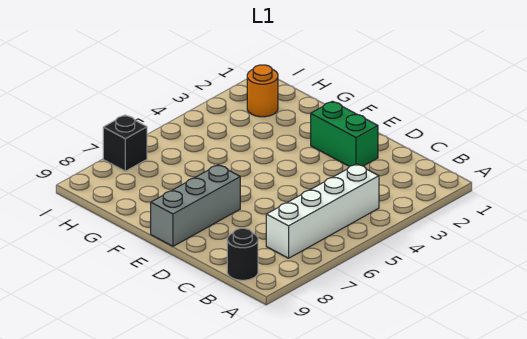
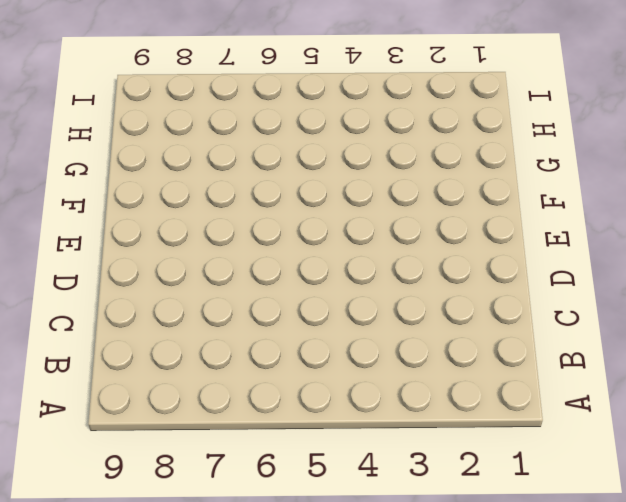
none -> white 1x4 brick [266,164,379,258]
none -> black 1x1 round brick [227,228,258,280]

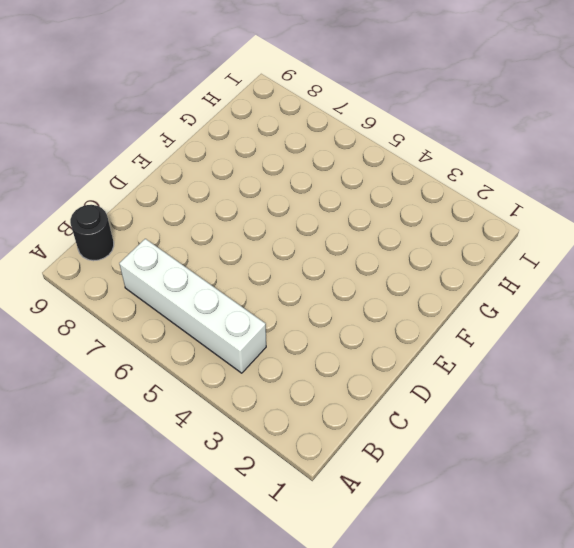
none -> green 1x2 brick [311,101,378,167]
none -> grey 1x3 brick [151,165,240,246]

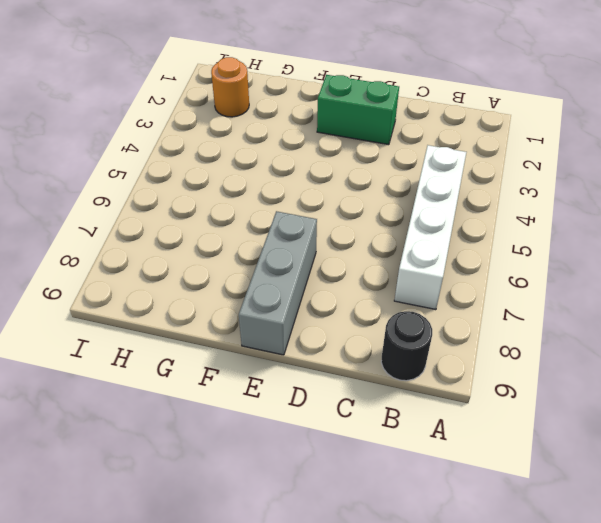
none -> black 1x1 brick [103,115,147,171]

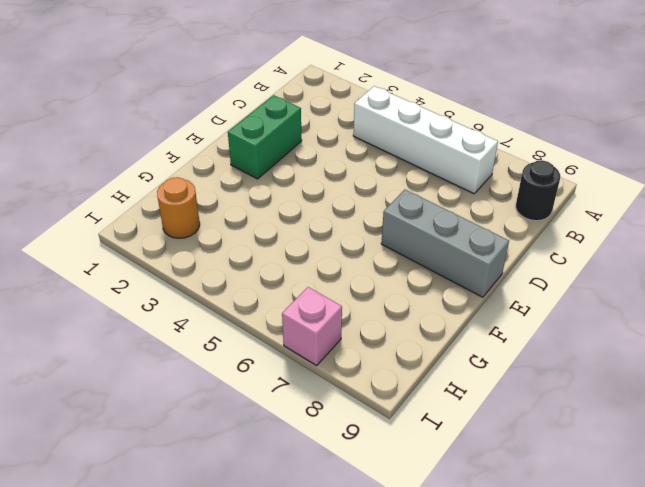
pink 1x1 brick [282,287,342,366] -> black 1x1 brick [103,115,147,171]

